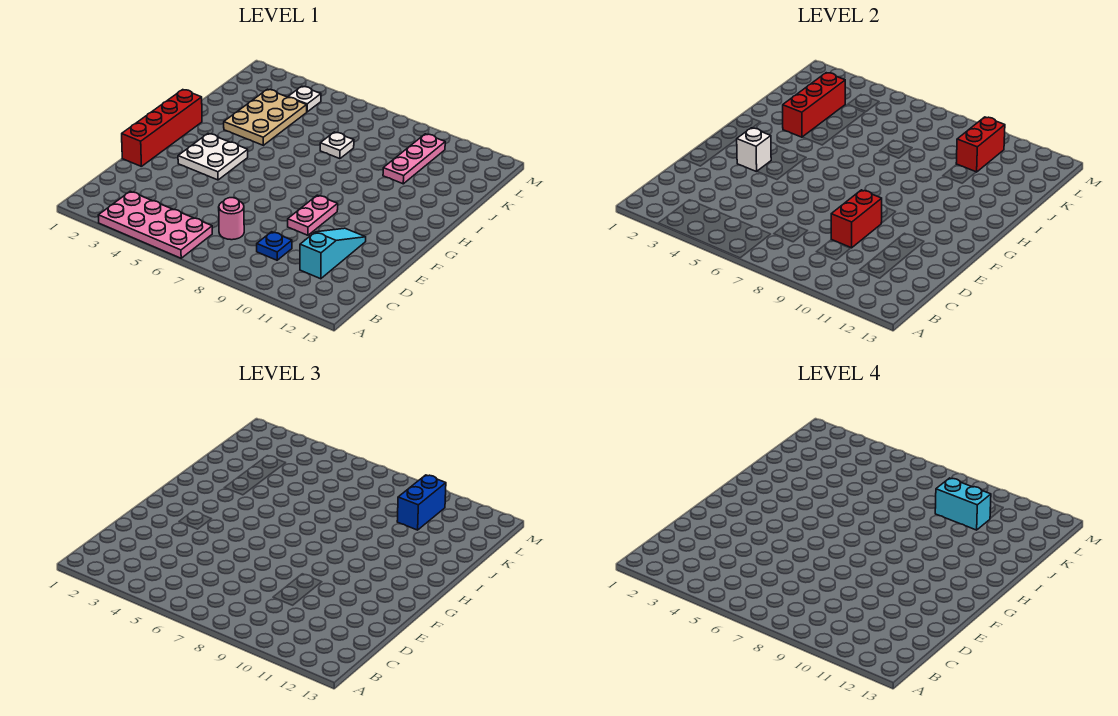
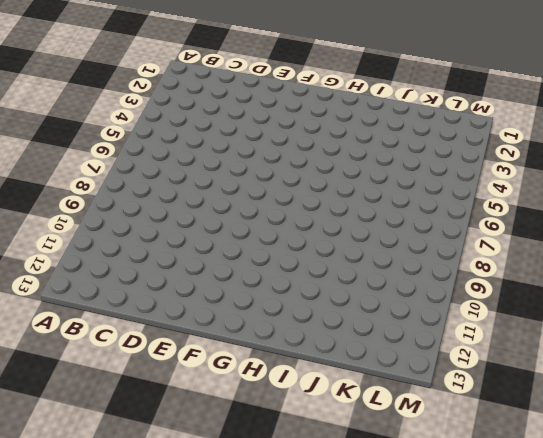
none -> pink 2x4 plate [98,191,212,258]
none -> pink 1x1 round brick [219,198,244,240]
none -> blue 1x1 plate [257,232,292,260]

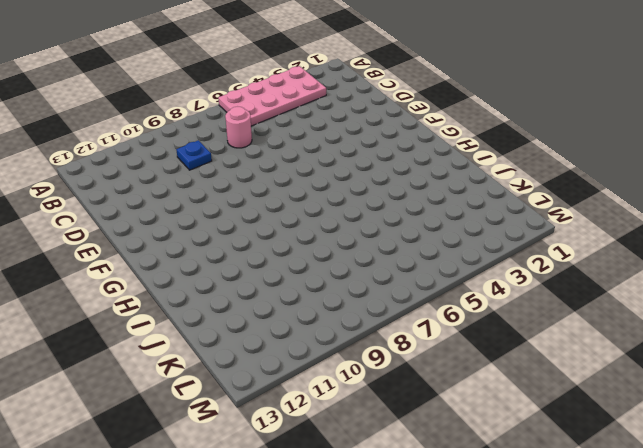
none -> cyan 1x3 slope [300,228,366,279]
none -> red 1x4 brick [122,90,202,167]
none -> pink 1x2 plate [288,195,338,235]

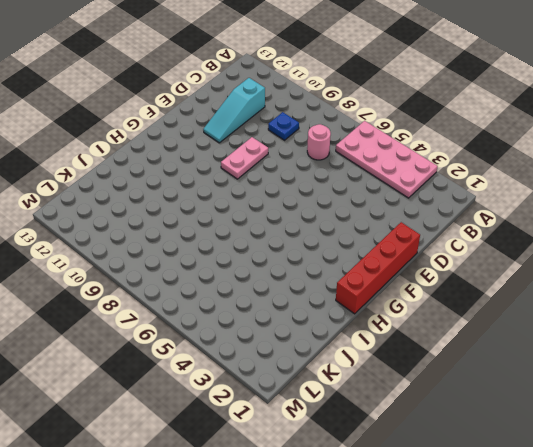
none -> white 2x2 plate [178,134,248,180]
none -> tan 2x3 plate [224,89,307,145]
none -> white 1x1 plate [320,132,354,159]

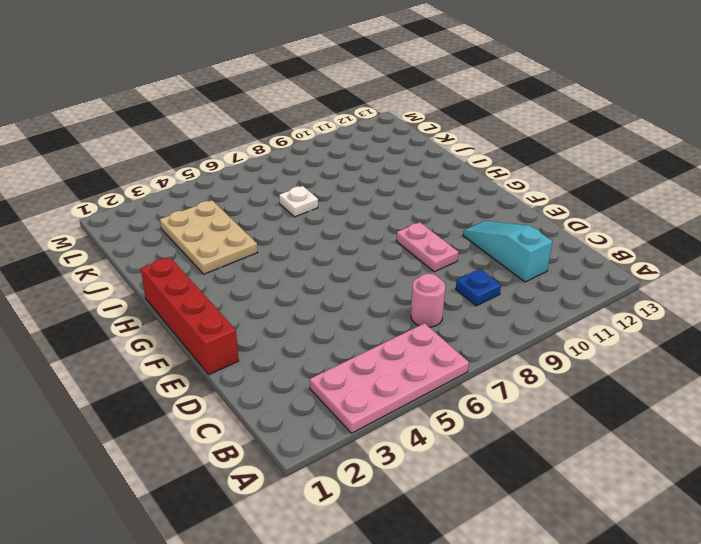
none -> white 2x2 plate [178,134,248,180]
none -> pink 1x3 plate [383,134,445,184]
none -> white 1x1 plate [288,86,321,112]

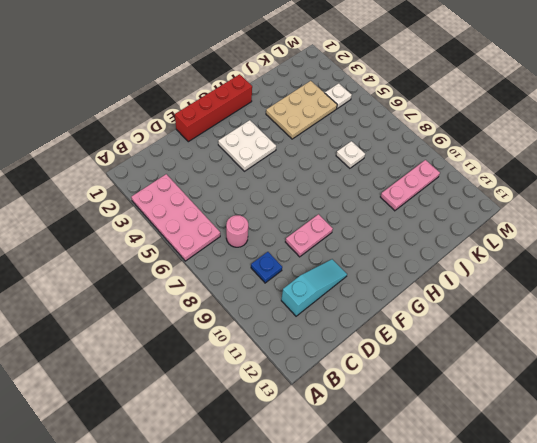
none -> red 1x2 brick [831,190,882,248]
none -> white 1x1 brick [737,128,771,172]
none -> red 1x3 brick [783,73,845,137]

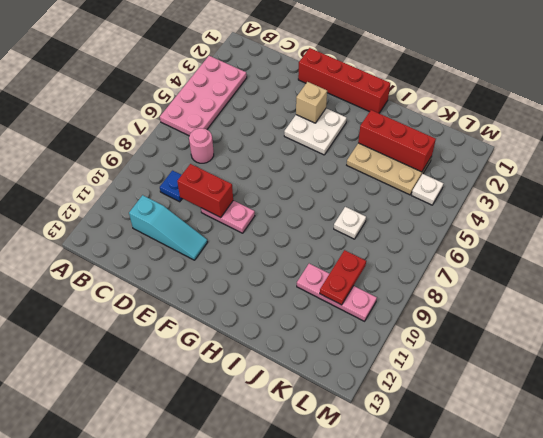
tan 1x1 brick [296,82,327,123] -> white 1x1 brick [737,128,771,172]
red 1x2 plate [320,250,366,305] -> red 1x2 brick [956,117,1005,172]
none -> blue 1x2 brick [397,475,446,530]
none -> cyan 1x2 brick [935,478,991,530]

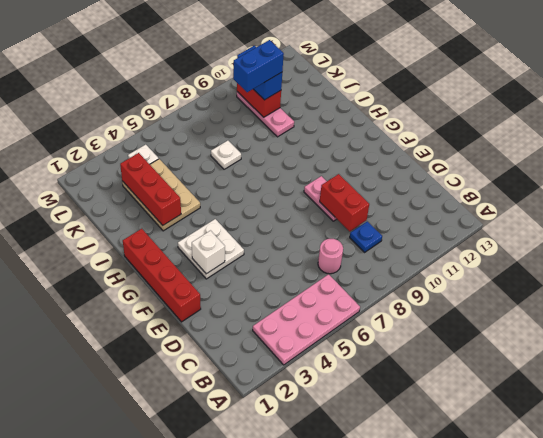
blue 1x2 brick [233,40,284,92] -> cyan 1x2 brick [935,478,991,530]
none -> cyan 1x3 slope [300,228,366,279]

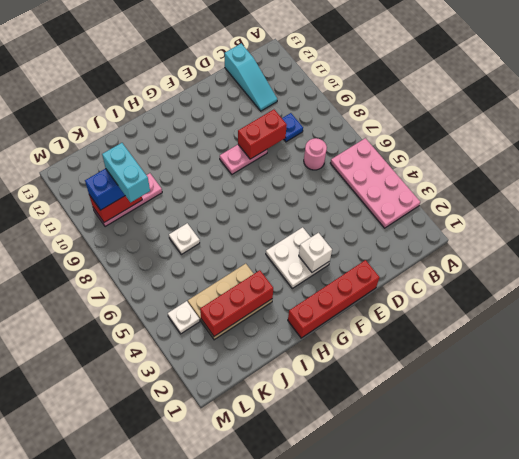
cyan 1x3 slope [224,43,277,111] -> cyan 1x3 slope turned to [300,228,366,279]

